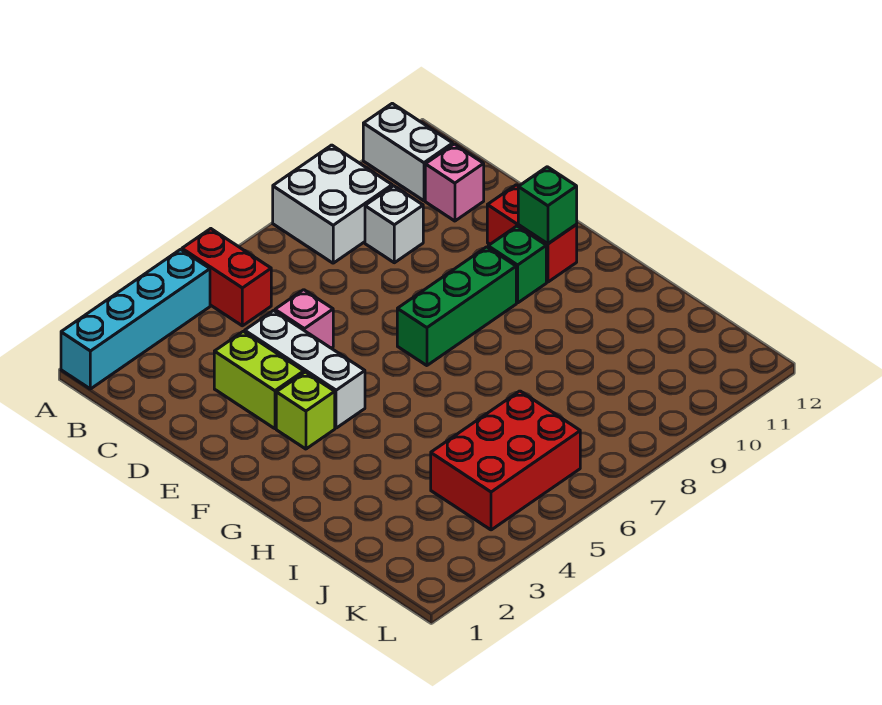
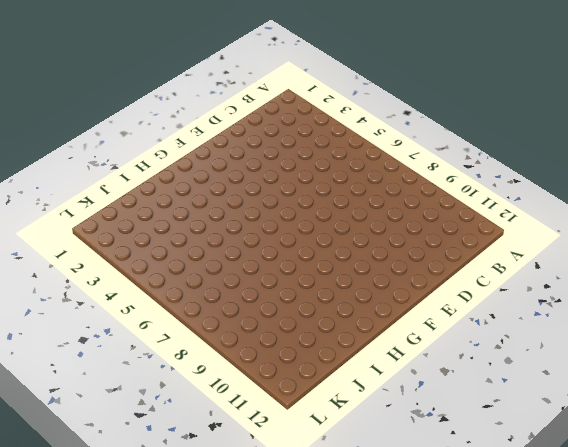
none -> cyan 1x4 brick [61,250,210,389]
none -> red 1x2 brick [182,229,271,326]
none -> white 2x2 brick [273,145,392,263]

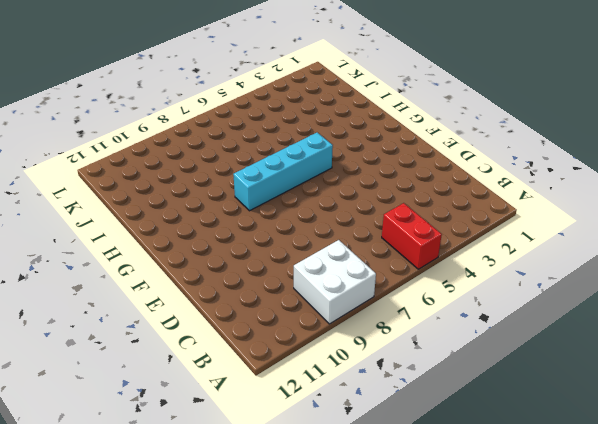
cyan 1x4 brick [233,133,333,211] -> cyan 1x4 brick moved to [61,250,210,389]
none -> white 1x2 brick [363,103,453,201]
none -> white 1x1 brick [365,186,423,263]
none -> pink 1x1 brick [425,144,484,221]

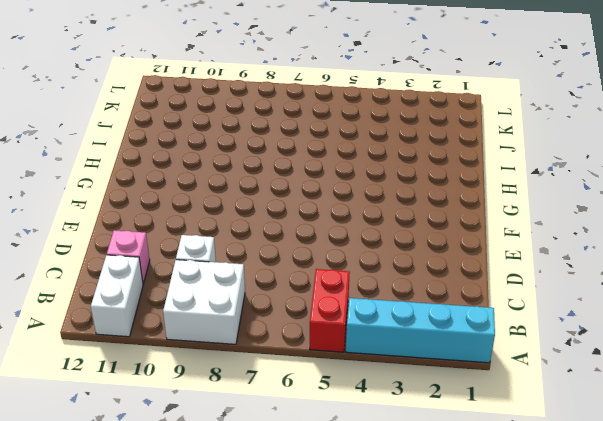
none -> lime 1x2 brick [214,331,304,429]
none -> white 1x3 brick [245,311,365,428]
none -> pink 1x1 brick [275,290,333,348]

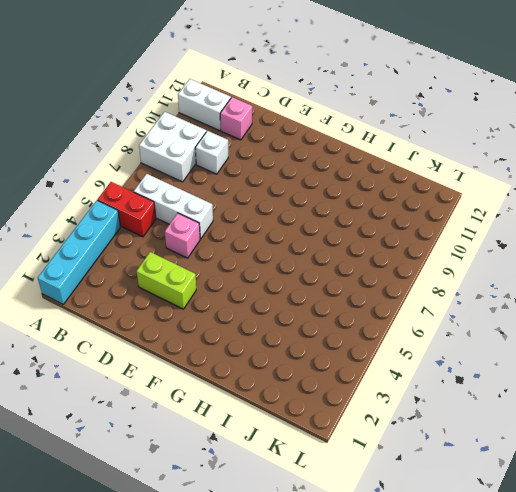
white 1x3 brick [134,174,213,239] -> white 1x3 brick moved to [245,311,365,428]
none -> red 1x2 brick [487,185,577,282]
none -> lime 1x1 brick [276,372,335,449]
none -> green 1x3 brick [397,247,516,366]

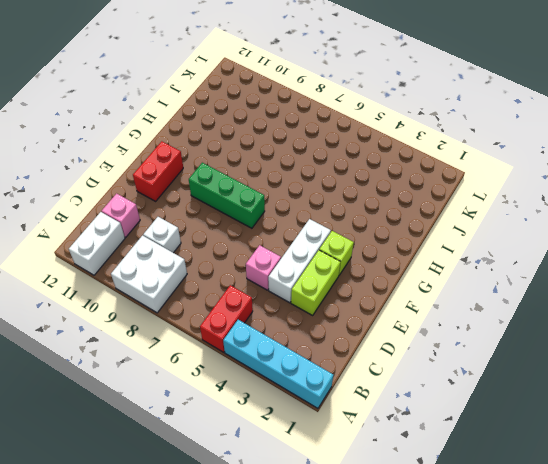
none -> green 1x1 brick [488,226,546,303]
none -> red 2x3 brick [431,391,580,530]
none -> green 1x1 brick [518,167,577,244]

